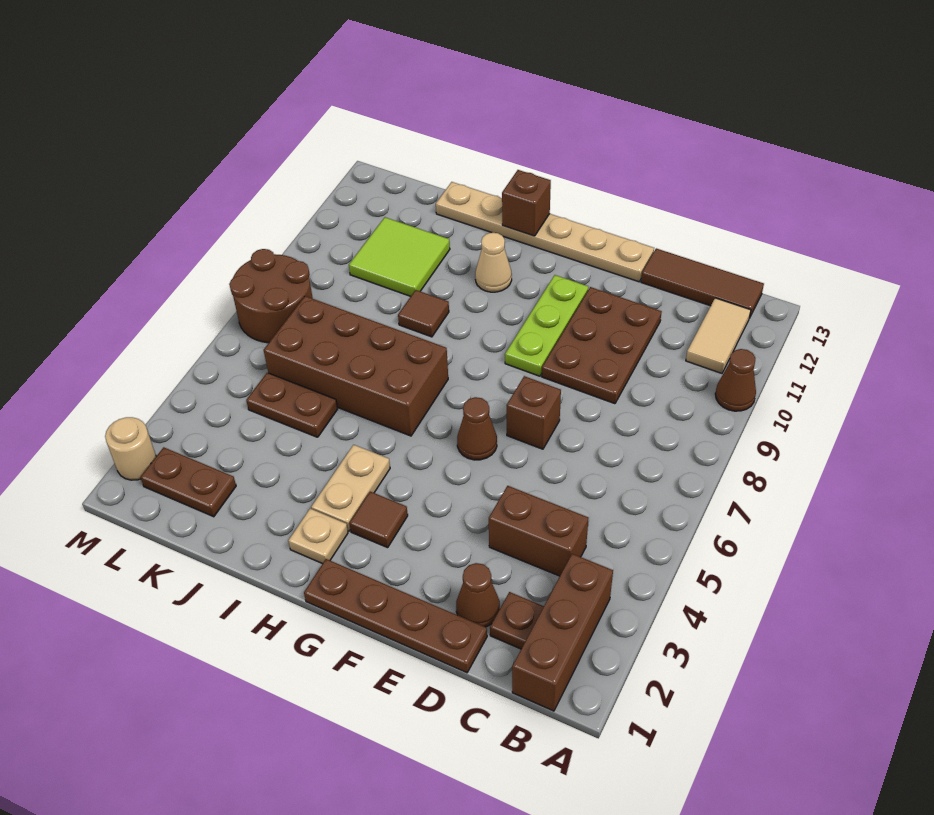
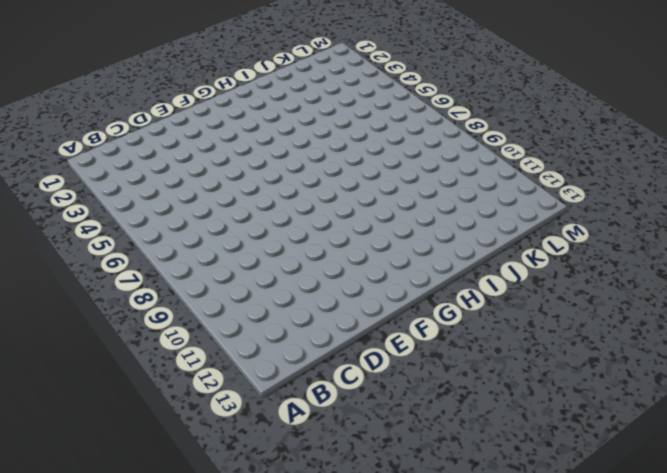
none -> brown 1x1 cone [715,349,756,411]
none -> brown 1x3 brick [512,554,613,711]
none -> tan 1x2 tile [686,298,751,373]

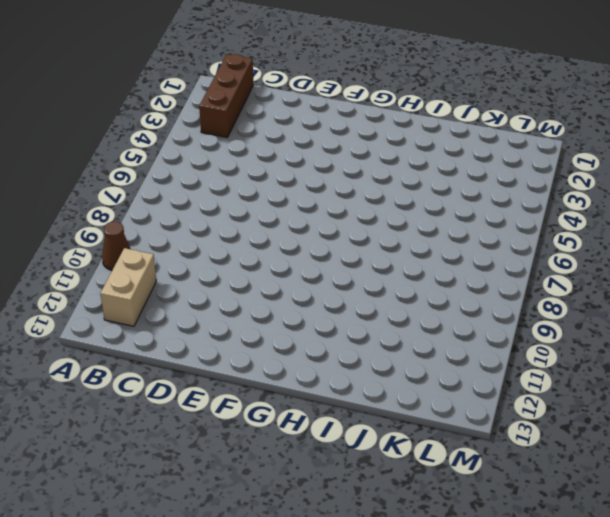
tan 1x2 brick [100,248,156,326] -> tan 1x2 tile [686,298,751,373]
none -> brown 1x3 tile [641,248,764,318]
none -> brown 1x1 plate [490,592,544,649]
none -> brown 1x2 brick [489,486,589,576]

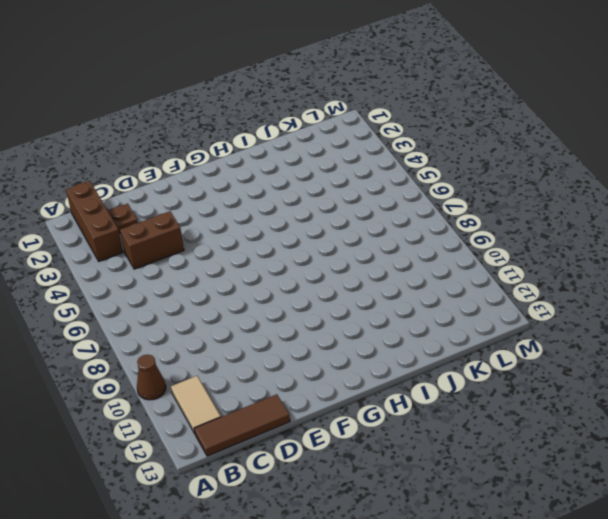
none -> brown 1x4 plate [304,559,487,673]
none -> brown 1x1 cone [456,563,500,627]
none -> brown 2x3 plate [542,287,662,404]

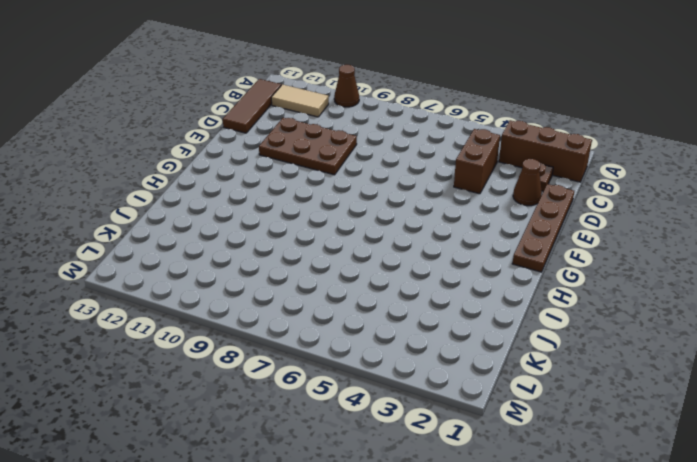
none -> brown 1x1 brick [507,376,561,449]
none -> tan 1x6 plate [436,182,654,282]
none -> brown 1x1 cone [457,397,497,460]

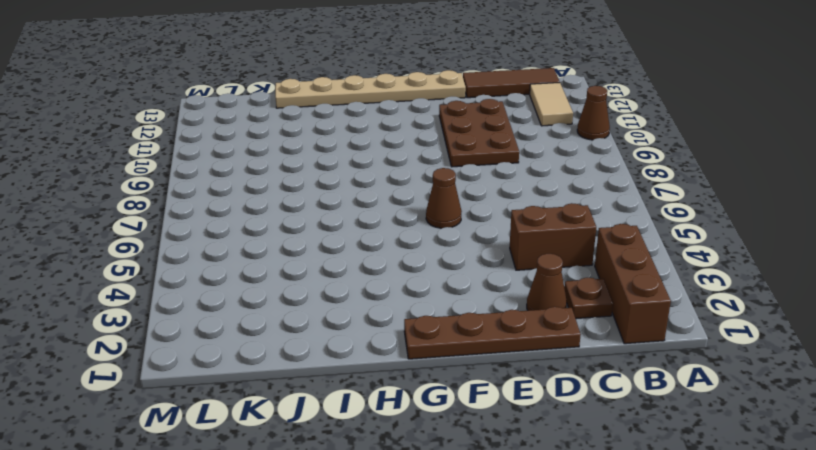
none -> brown 1x1 brick [507,376,561,449]
none -> lime 1x3 plate [505,275,588,376]
none -> brown 1x1 tile [350,492,408,548]

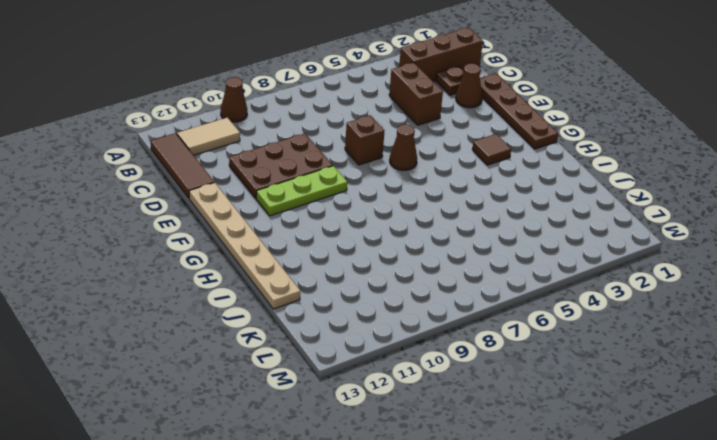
none -> tan 1x1 plate [288,509,348,564]
none -> tan 1x2 plate [311,445,390,531]
none -> brown 2x4 brick [264,296,448,436]

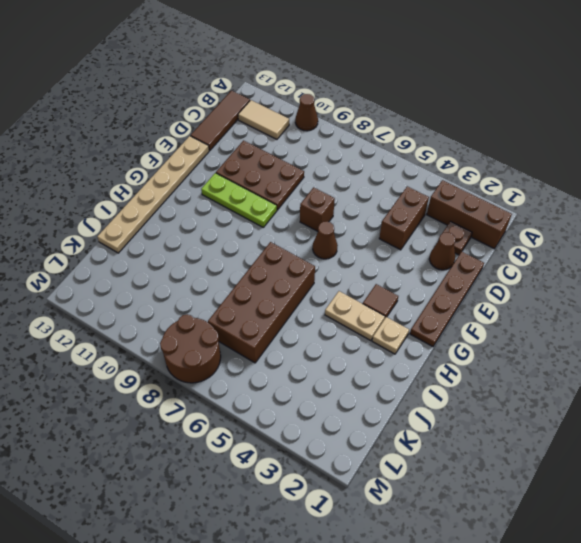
none -> tan 1x1 cone [475,233,512,292]
none -> brown 1x1 tile [398,290,449,337]
none -> brown 1x2 plate [246,373,338,437]

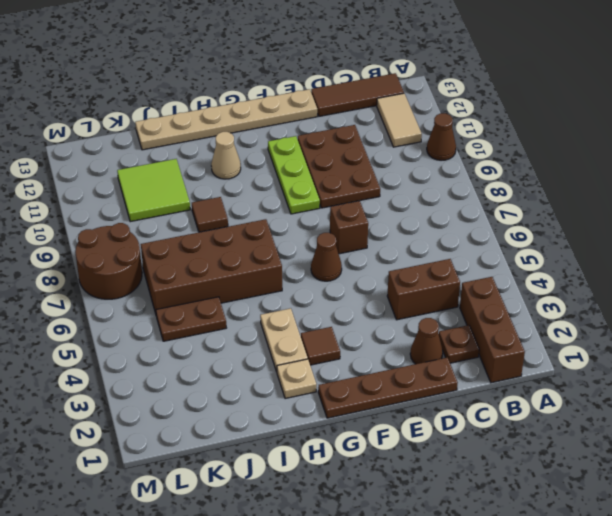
none -> brown 1x2 plate [140,447,236,517]
none -> tan 1x1 round brick [105,417,156,480]
none -> brown 1x1 brick [502,170,551,236]

